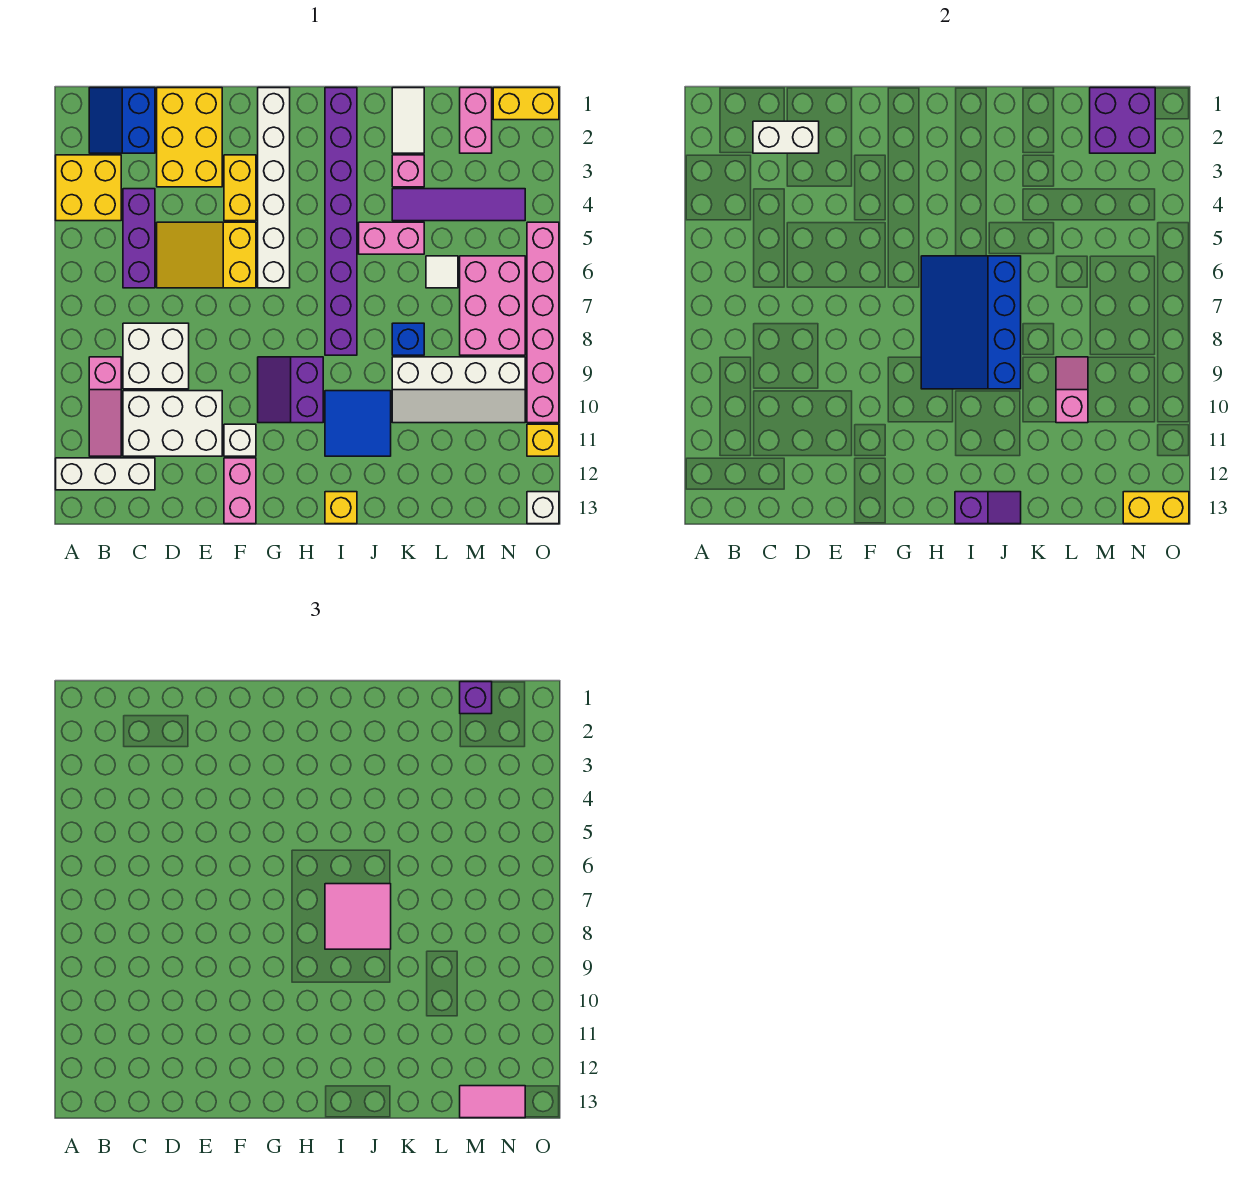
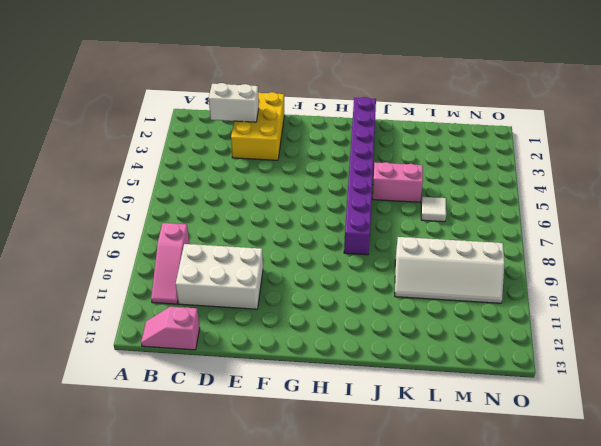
pink 1x2 slope [141,307,200,350] -> pink 1x2 slope turned to [1056,357,1088,423]
none -> yellow 2x2 brick [56,155,121,221]
none -> white 1x3 brick [56,458,155,490]
none -> blue 2x2 slope [89,88,155,153]
none -> purple 1x3 brick [123,189,155,288]

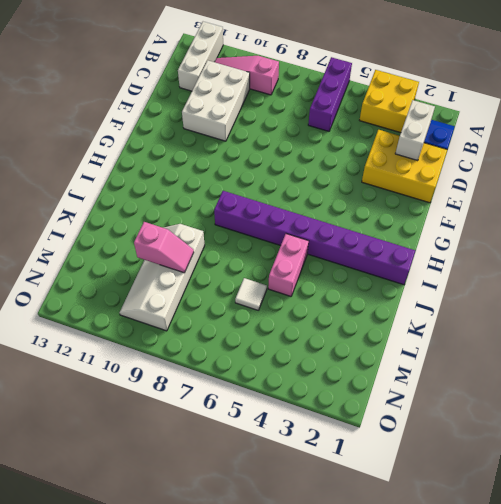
purple 1x3 brick [308,57,352,131] -> purple 1x3 brick turned to [123,189,155,288]
none -> white 2x2 brick [123,323,189,389]
none -> yellow 2x3 slope [157,222,256,288]
none -> yellow 1x2 brick [224,155,256,221]
none -> white 1x1 brick [224,424,256,456]

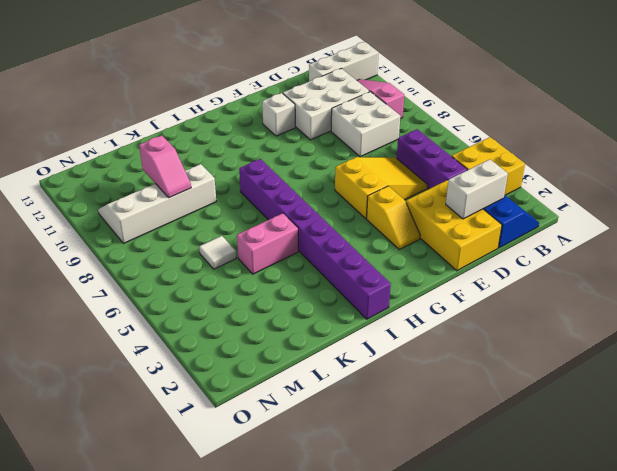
yellow 1x2 slope [367,186,420,250] -> yellow 1x2 brick [224,155,256,221]
none -> pink 1x2 brick [224,458,256,524]
none -> white 1x6 brick [258,88,290,288]
none -> purple 2x2 slope [258,357,323,423]
none -> blue 2x2 tile [325,391,391,456]

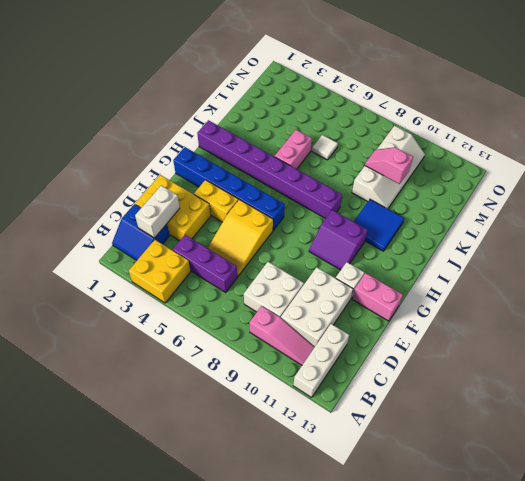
blue 1x6 brick [173,147,285,230] -> white 1x6 brick [258,88,290,288]
none -> yellow 1x1 brick [325,492,357,524]
none -> white 1x2 tile [392,88,424,153]
none -> pink 1x1 brick [392,155,424,187]
none -> purple 1x4 tile [392,189,525,221]

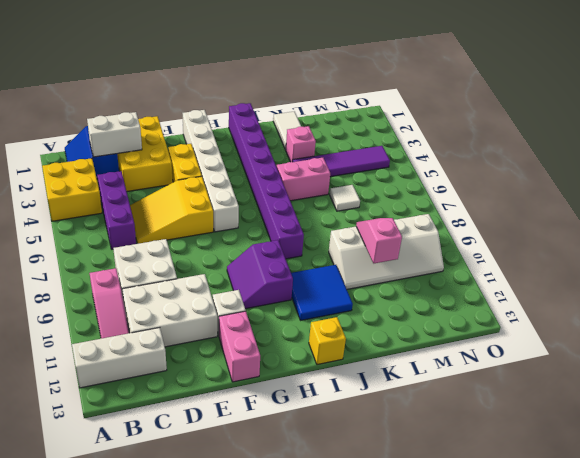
none -> blue 1x1 brick [392,323,424,355]
none -> pink 1x2 brick [460,88,492,153]
none -> pink 2x3 brick [460,256,525,355]
none -> yellow 1x2 brick [493,88,559,120]

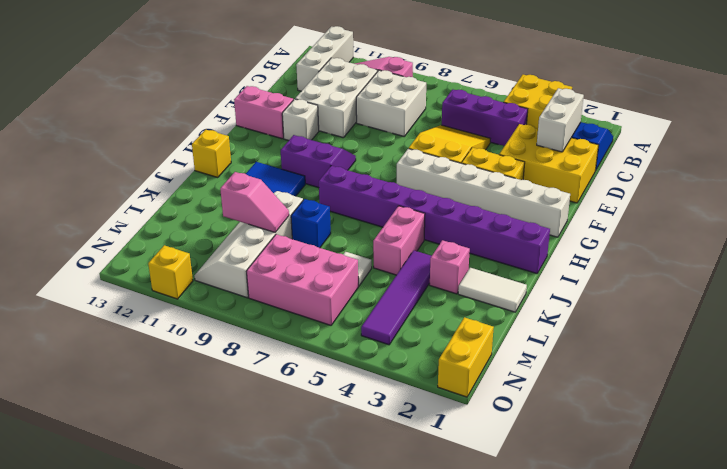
none -> pink 1x2 brick [460,88,492,153]
none -> pink 1x6 brick [527,222,559,423]
none -> white 1x1 brick [527,492,559,524]
none -> blue 3x4 slope [921,256,1021,389]

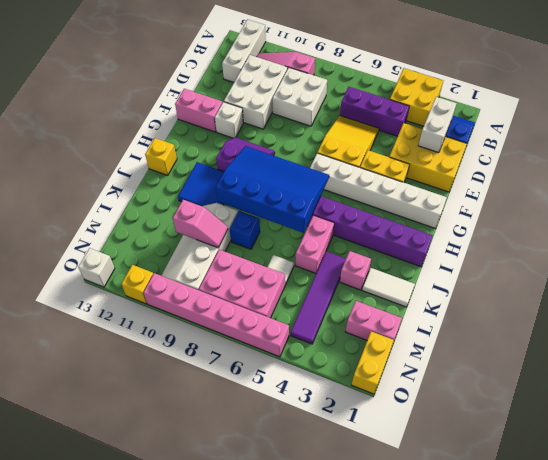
none -> purple 1x2 slope [955,492,1021,524]
none -> purple 2x2 brick [1090,88,1155,153]
none -> yellow 1x2 brick [1123,492,1189,524]
none -> pink 2x2 tile [325,884,391,949]

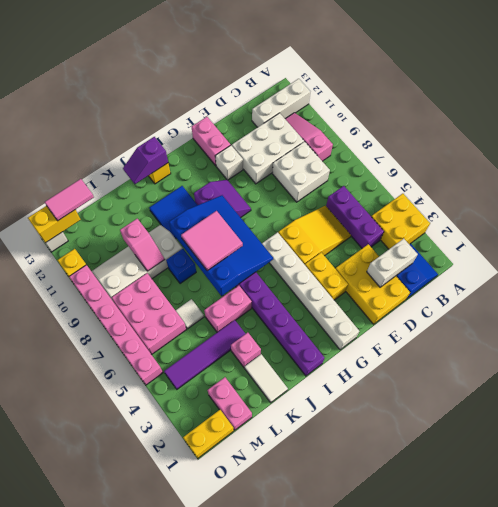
none -> purple 2x2 brick [1090,88,1155,153]
none -> purple 1x1 brick [460,682,492,714]

